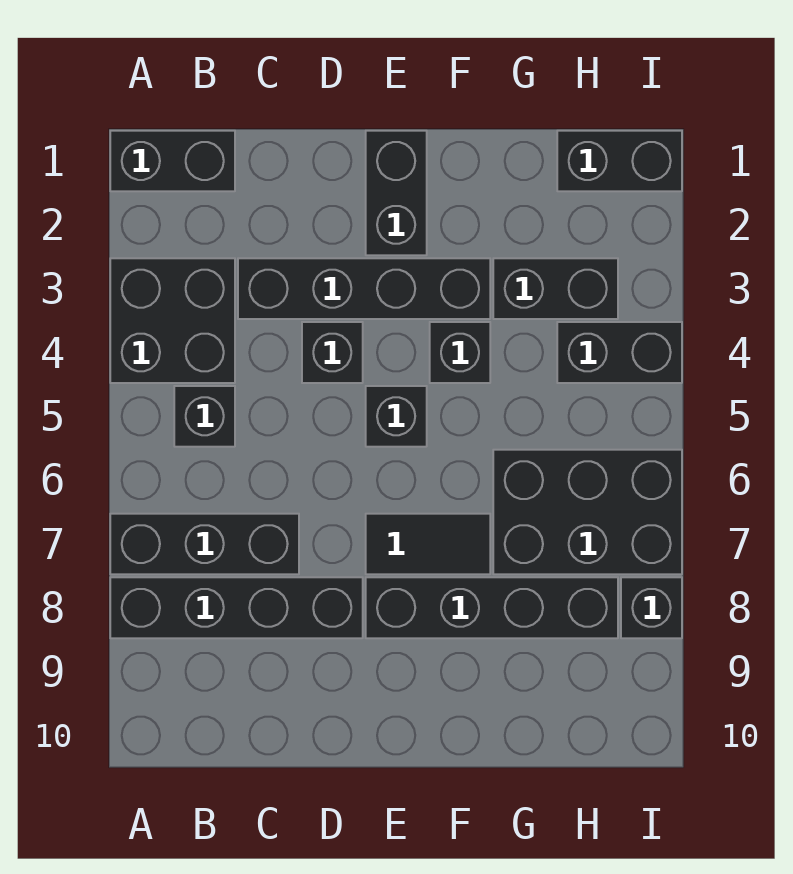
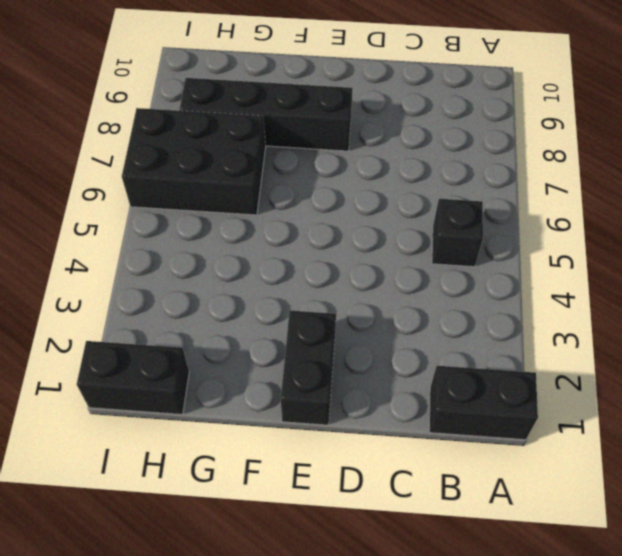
none -> black 2x2 brick [110,258,235,383]
none -> black 1x3 brick [110,514,299,574]
none -> black 1x4 brick [110,577,363,638]

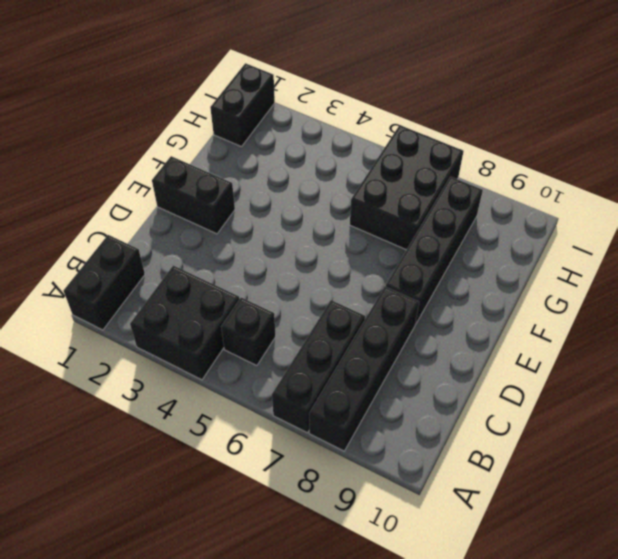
none -> black 1x4 brick [238,258,490,319]
none -> black 1x1 brick [302,322,363,383]
none -> black 1x1 brick [366,386,427,447]

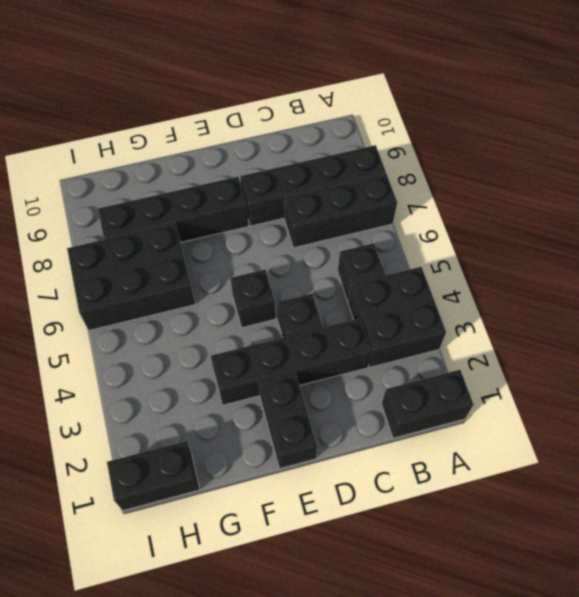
none -> black 1x2 tile [366,514,490,574]
none -> black 1x1 brick [430,322,490,383]
none -> black 1x2 brick [493,258,618,319]

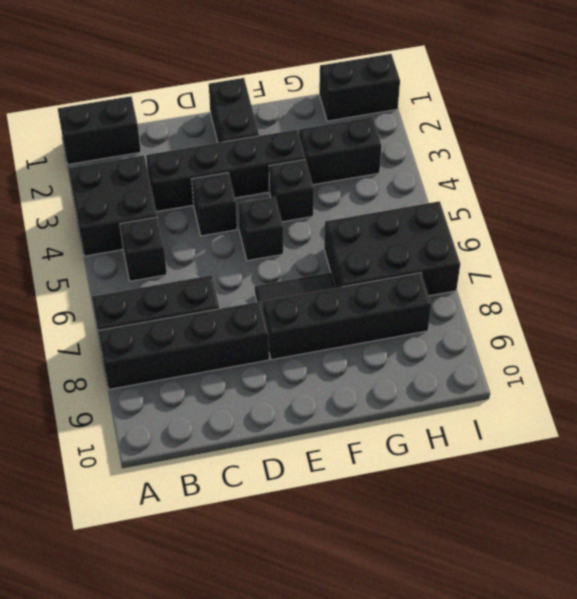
none -> black 1x2 brick [557,322,682,383]
none -> black 1x1 brick [621,577,682,638]

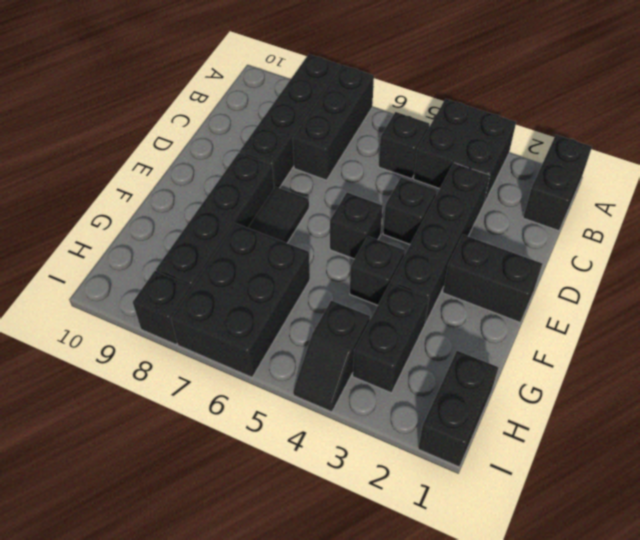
black 1x2 slope [293,301,370,412] -> black 1x2 brick [557,322,682,383]

